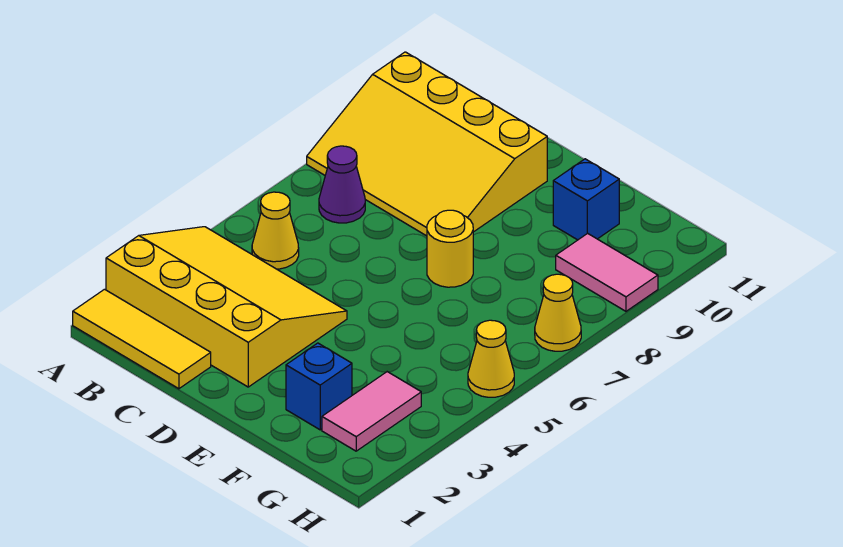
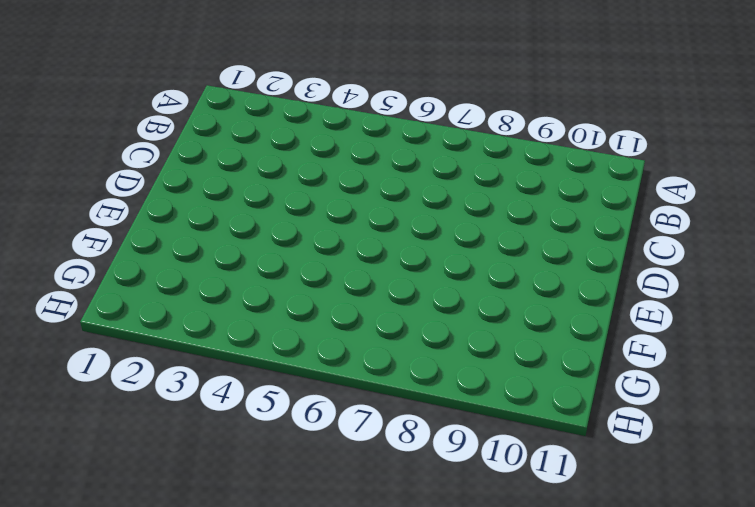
none -> yellow 1x3 tile [73,289,211,389]
none -> yellow 3x4 slope [106,227,347,387]
none -> yellow 3x4 slope [307,52,547,236]

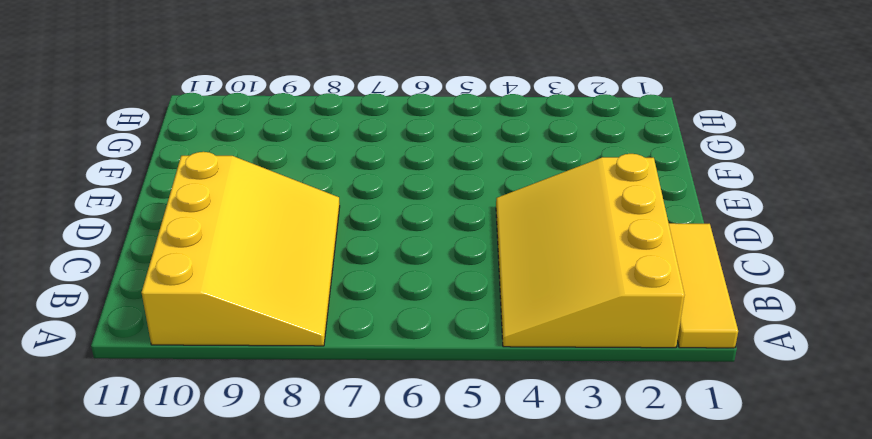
none -> yellow 1x1 cone [252,192,299,269]
none -> purple 1x1 cone [319,146,365,223]
none -> yellow 1x1 round brick [427,210,473,287]

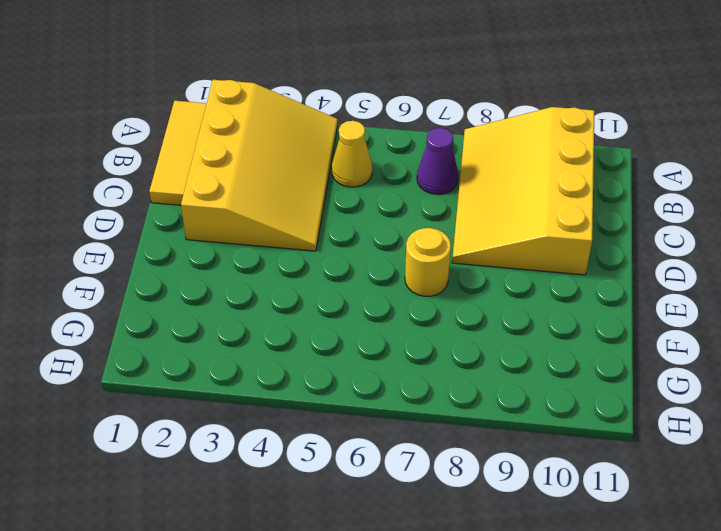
none -> blue 1x1 brick [286,343,352,430]
none -> blue 1x1 brick [553,159,619,240]
none -> pink 1x2 tile [322,372,421,451]

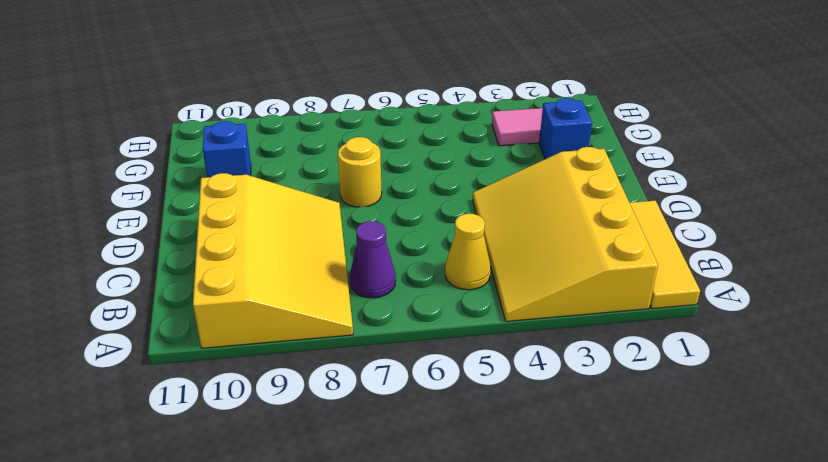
none -> pink 1x2 tile [556,233,658,311]
none -> yellow 1x1 cone [468,320,514,397]
none -> yellow 1x1 cone [535,274,581,351]

